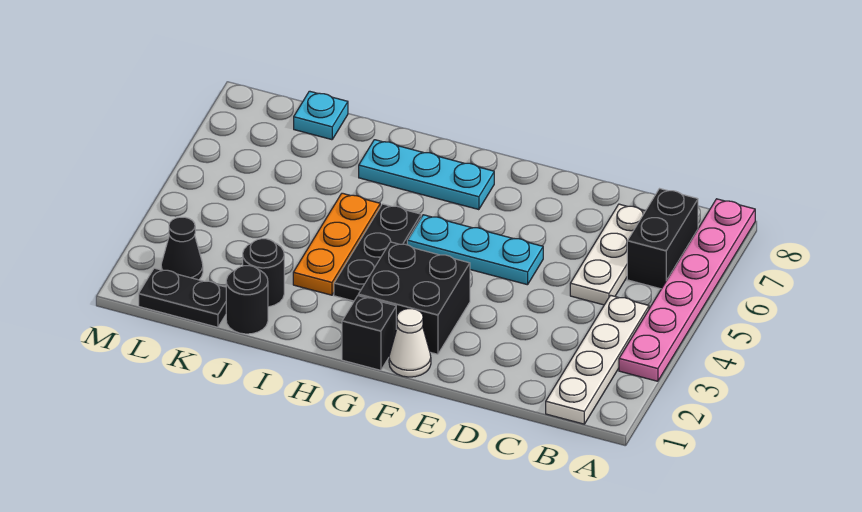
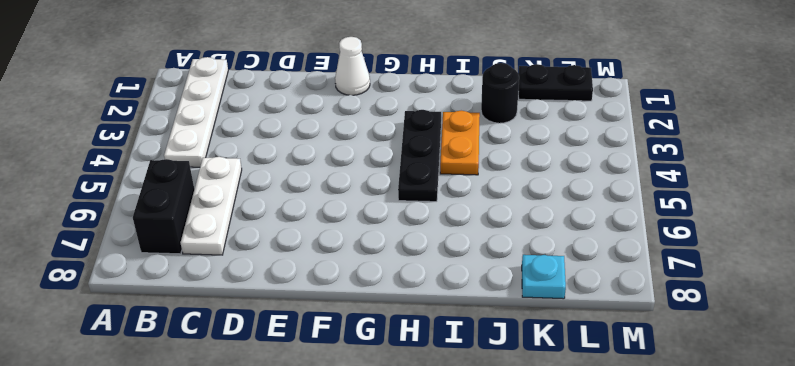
orange 1x2 plate [440,111,480,175] -> orange 1x3 plate [293,193,380,295]
none -> pink 1x6 plate [619,199,755,381]
none -> cyan 1x3 plate [407,215,543,285]
none -> black 2x2 brick [358,242,470,354]

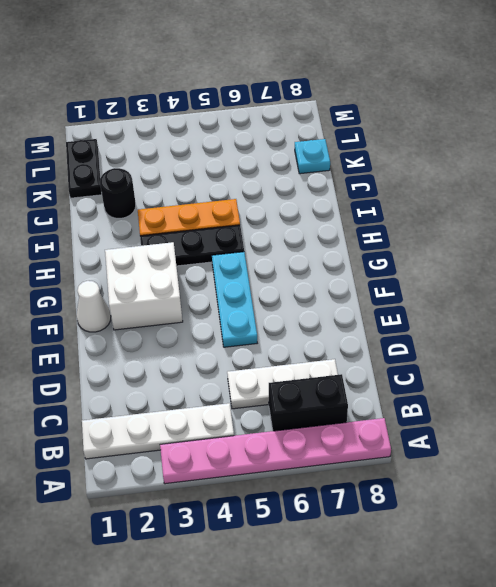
white 2x2 brick [105,242,183,330] -> black 2x2 brick [358,242,470,354]
none -> black 1x1 brick [342,296,396,370]
none -> cyan 1x3 plate [359,140,494,210]
none -> black 1x1 round brick [226,266,268,334]

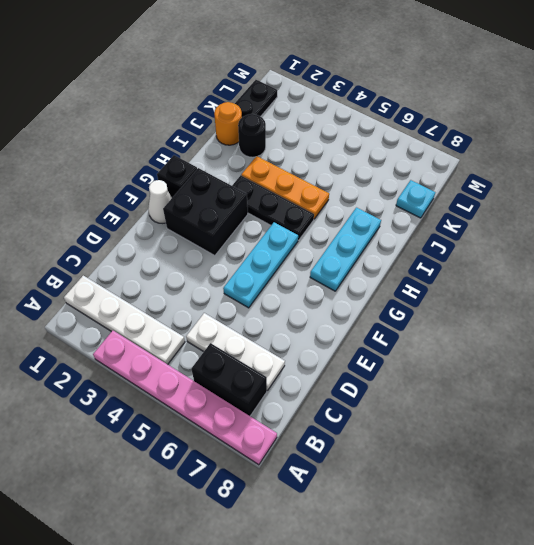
orange 1x1 round brick [214,102,242,145] -> black 1x1 round brick [226,266,268,334]
none -> black 1x1 cone [161,217,203,280]

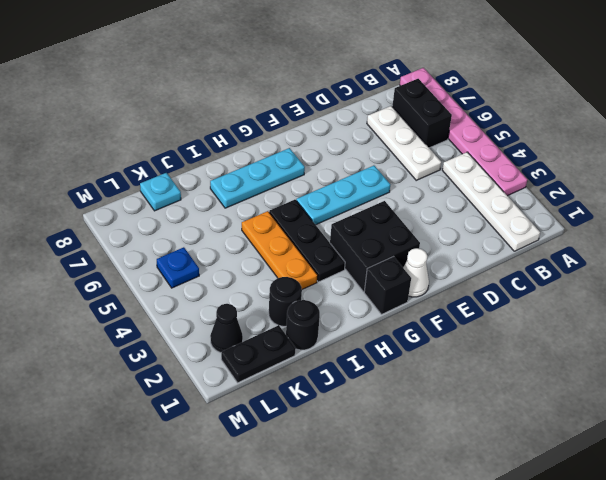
blue 1x1 plate [157,247,199,288] -> none

